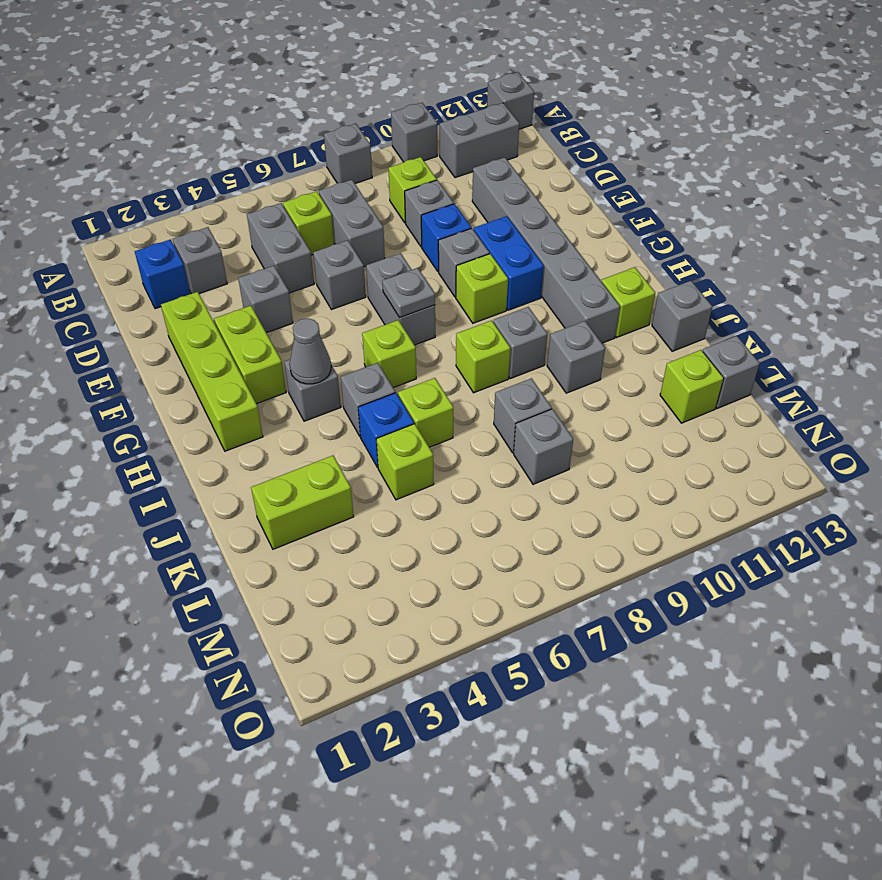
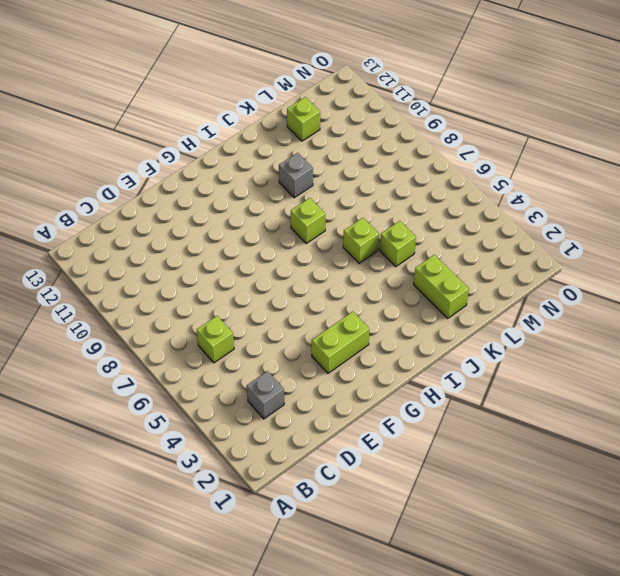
none -> grey 1x1 brick [324,124,372,183]
none -> grey 1x1 brick [391,103,437,162]
none -> grey 1x1 brick [487,72,534,129]
none -> grey 1x2 brick [440,103,519,178]

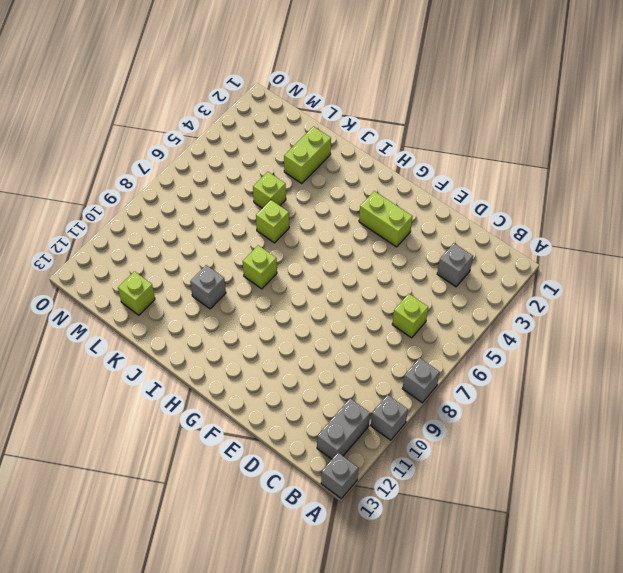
none -> blue 1x1 brick [135,240,190,309]
none -> grey 1x2 brick [247,203,314,293]
none -> grey 1x2 brick [319,180,385,267]
none -> lime 1x1 brick [388,157,437,223]

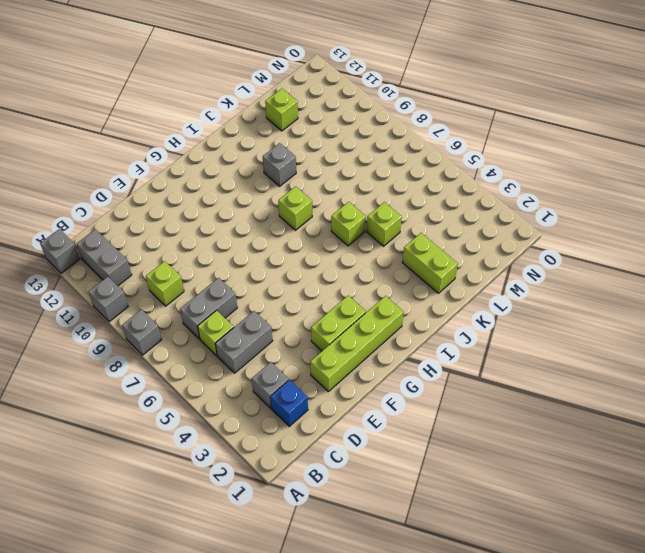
none -> grey 1x1 brick [405,180,454,247]
none -> grey 1x6 brick [472,157,620,343]
none -> grey 1x1 brick [238,266,293,333]
none -> grey 1x1 brick [313,240,366,310]

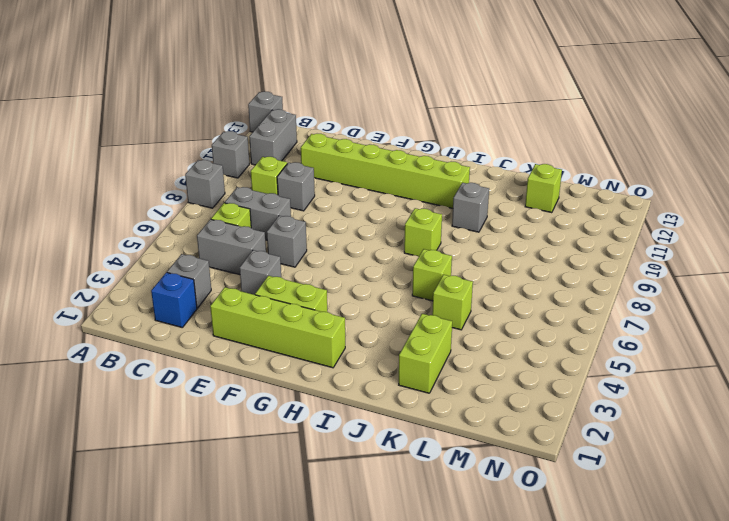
lime 1x6 brick [301,134,470,208] -> grey 1x6 brick [472,157,620,343]
none -> blue 1x1 brick [421,204,471,271]
none -> grey 1x2 brick [366,253,435,345]
none -> grey 1x1 brick [438,228,489,297]
none -> blue 1x2 brick [474,216,544,310]

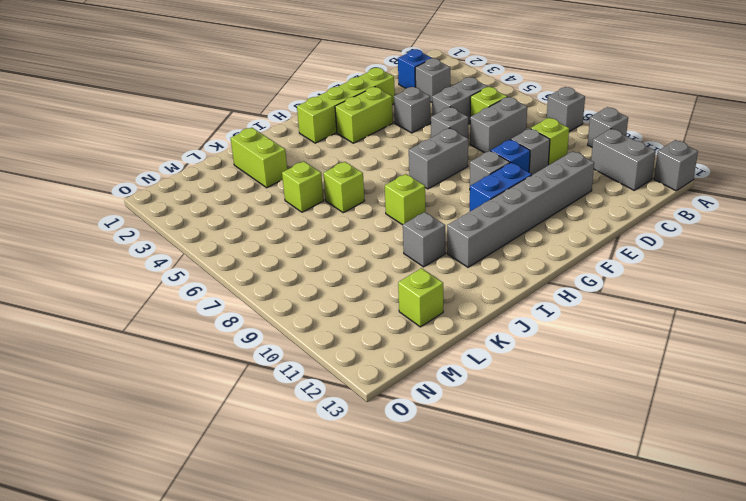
none -> lime 1x1 brick [456,254,508,323]
none -> grey 1x1 brick [284,360,341,421]
none -> lime 1x1 brick [362,320,416,388]
none -> grey 1x1 brick [341,363,395,437]

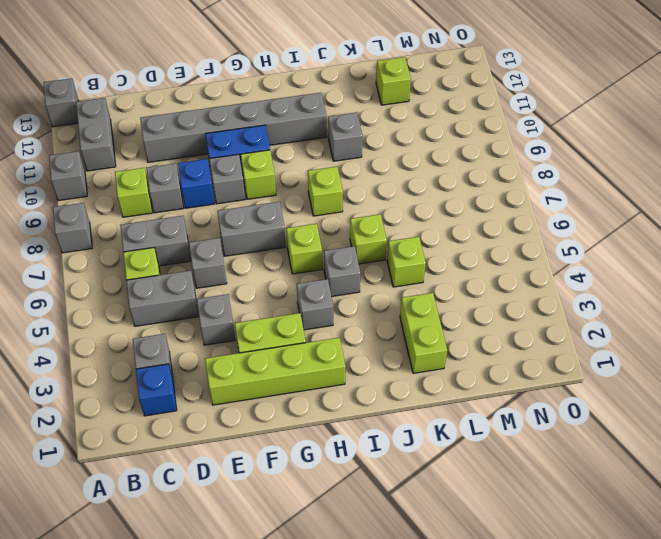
none -> grey 1x1 brick [493,307,548,379]
none -> lime 1x1 brick [602,267,655,337]
none -> blue 1x1 brick [358,393,414,467]
none -> grey 1x1 brick [652,281,712,351]

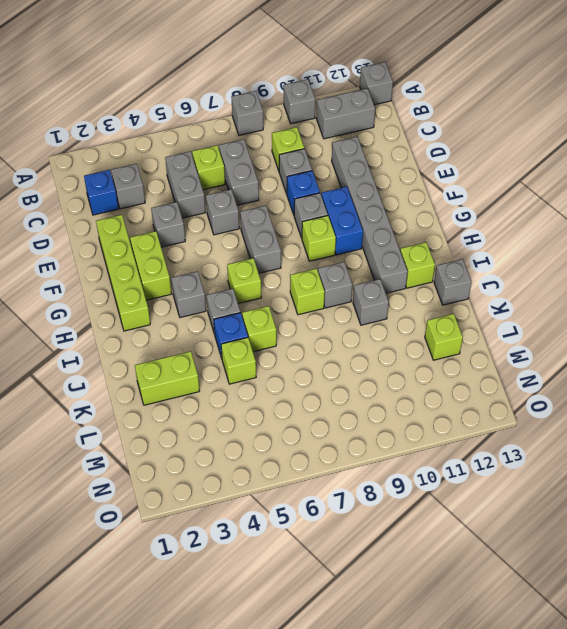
none -> grey 1x1 brick [494,378,552,453]
none -> grey 1x1 brick [514,409,573,484]
none -> grey 1x1 brick [703,336,760,408]
none -> grey 1x1 plate [382,268,435,318]

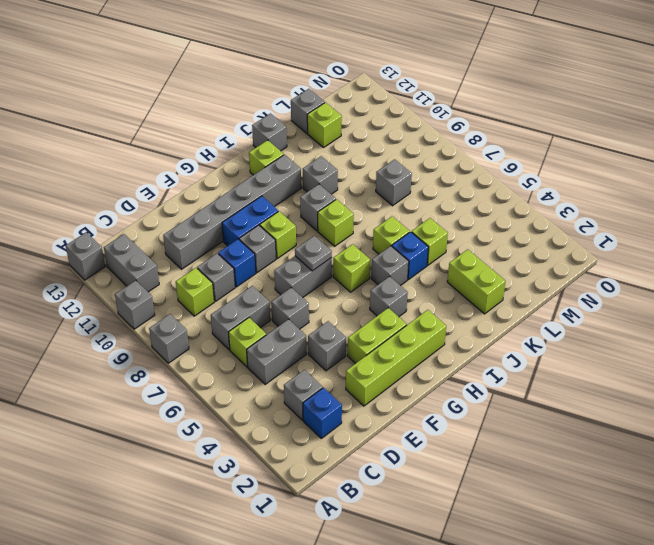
none -> grey 1x1 brick [494,378,552,453]
none -> grey 1x1 cone [290,318,331,384]

